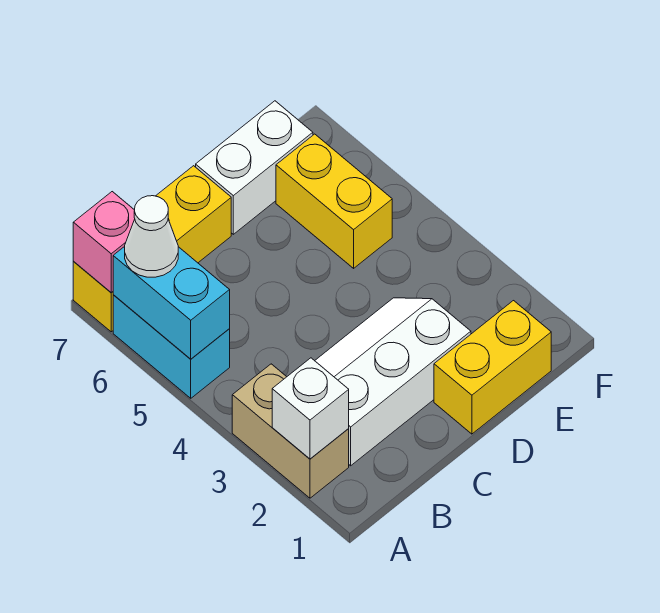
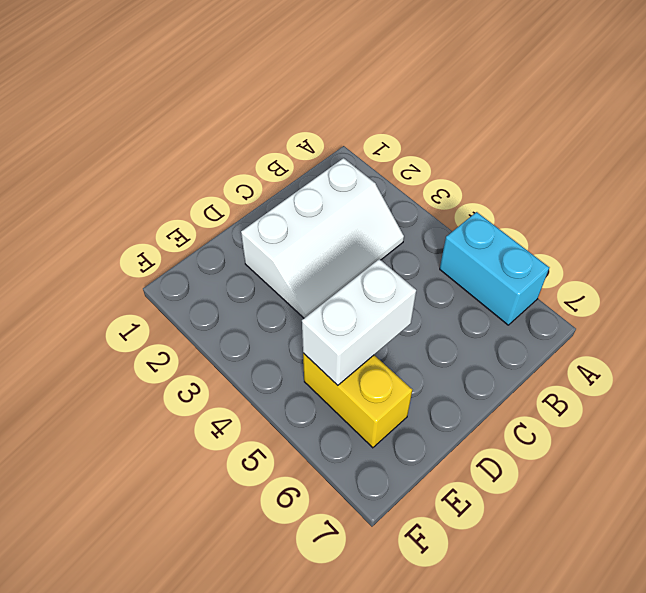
white 1x2 brick [302,259,416,385] -> white 1x2 brick moved to [196,101,313,234]
none -> tan 1x2 brick [232,364,349,498]
none -> yellow 1x3 brick [73,166,231,332]

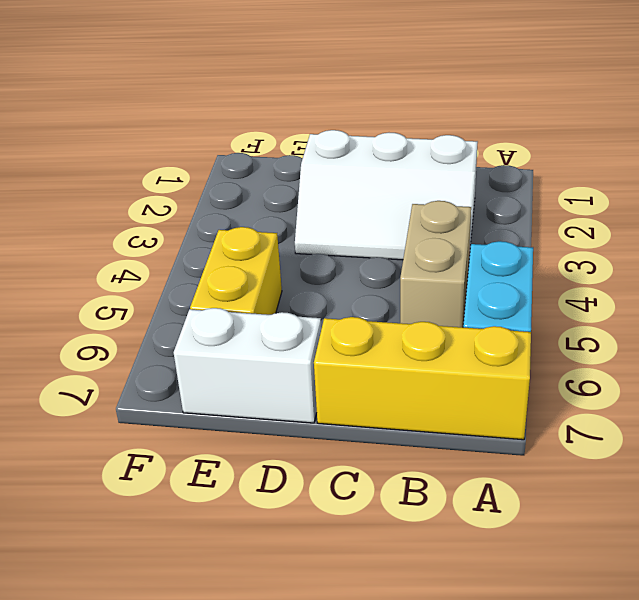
tan 1x2 brick [400,201,471,327] -> tan 1x2 brick moved to [232,364,349,498]
none -> yellow 1x2 brick [434,301,551,434]
none -> white 1x1 brick [272,358,349,459]

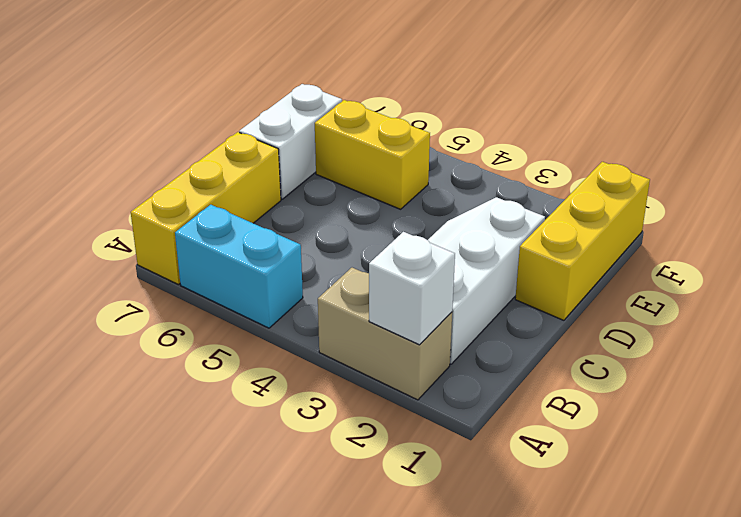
yellow 1x3 brick [515,162,650,320] -> yellow 1x2 brick [434,301,551,434]
none -> cyan 1x2 brick [113,246,230,359]
none -> pink 1x1 brick [73,192,135,293]

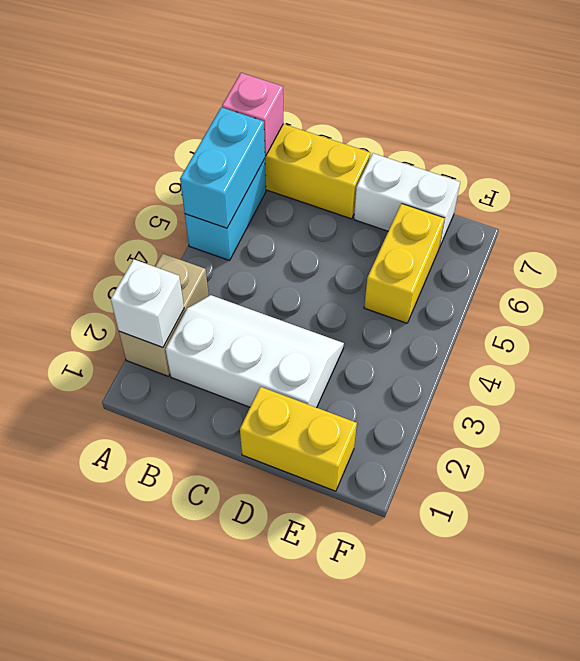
none -> white 1x1 cone [125,196,178,277]

